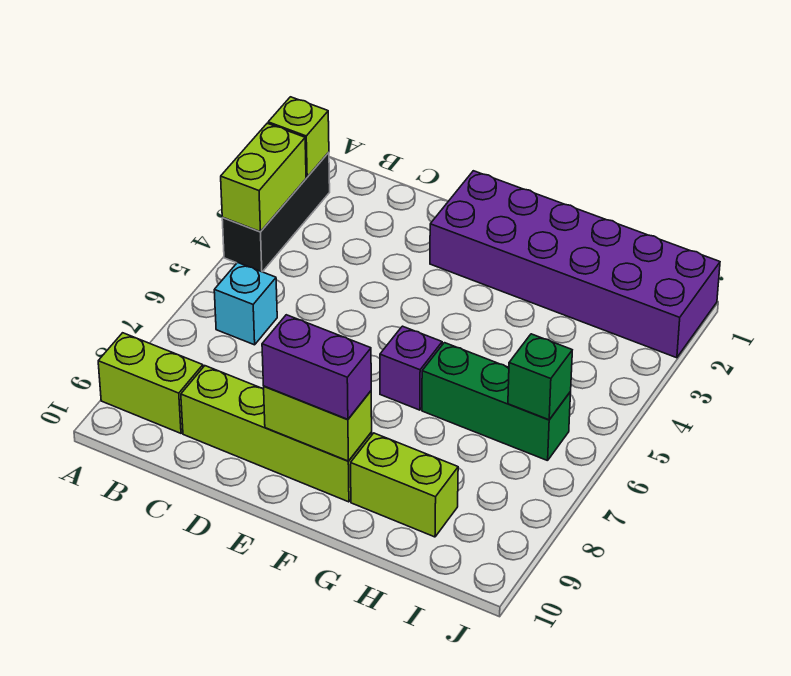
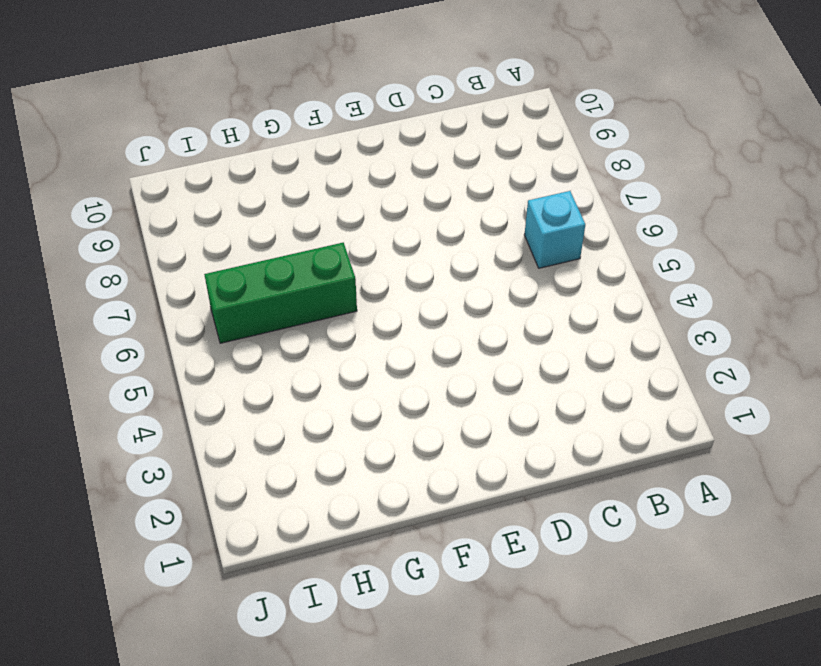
none -> black 1x3 brick [222,152,330,272]
none -> lime 1x2 brick [98,333,203,433]
none -> lime 1x4 brick [181,366,372,502]

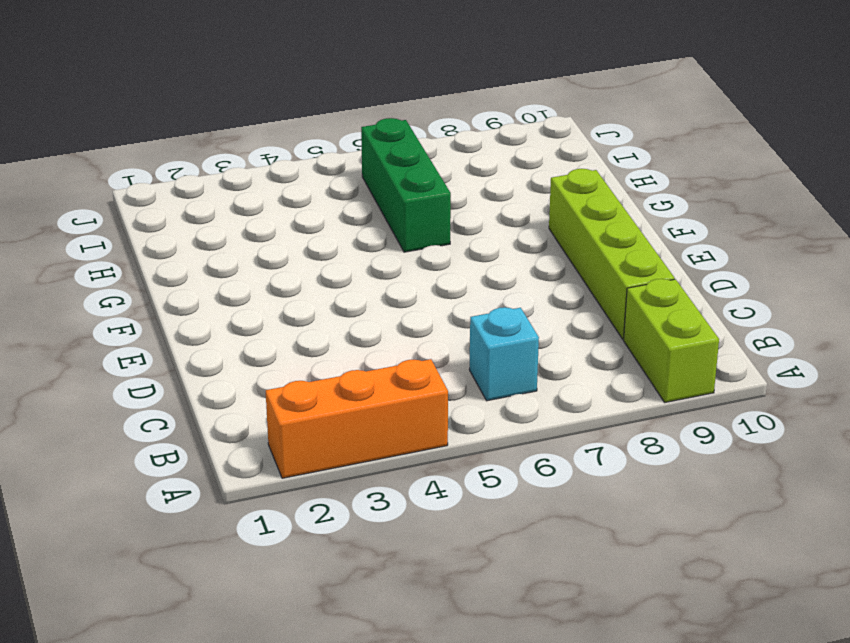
orange 1x3 brick [266,359,448,478] -> black 1x3 brick [222,152,330,272]
none -> purple 2x6 brick [430,171,720,358]
none -> purple 1x1 brick [380,326,442,410]
none -> lime 1x2 brick [351,433,458,537]

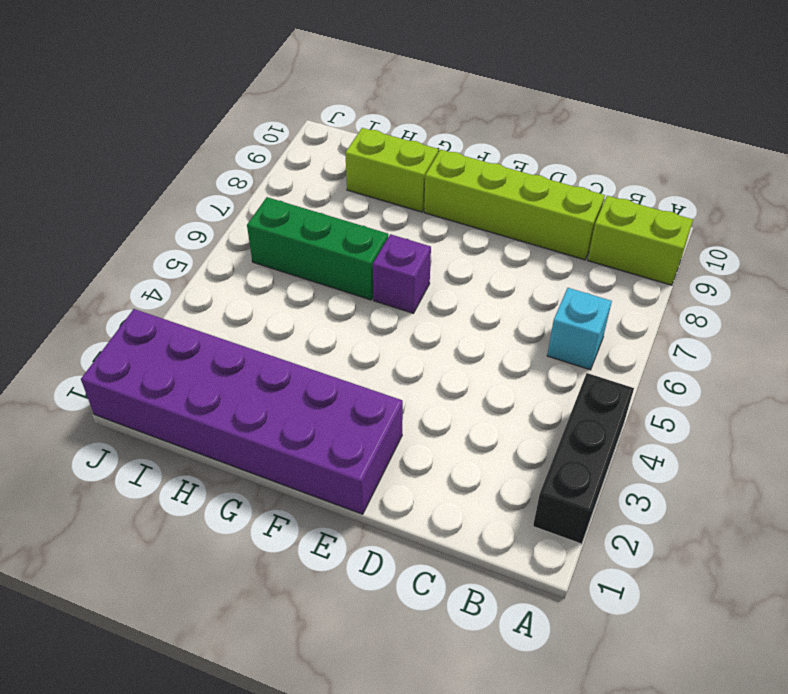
none -> lime 1x1 brick [268,97,329,177]
none -> lime 1x2 brick [221,123,306,232]
none -> lime 1x2 brick [264,386,372,461]

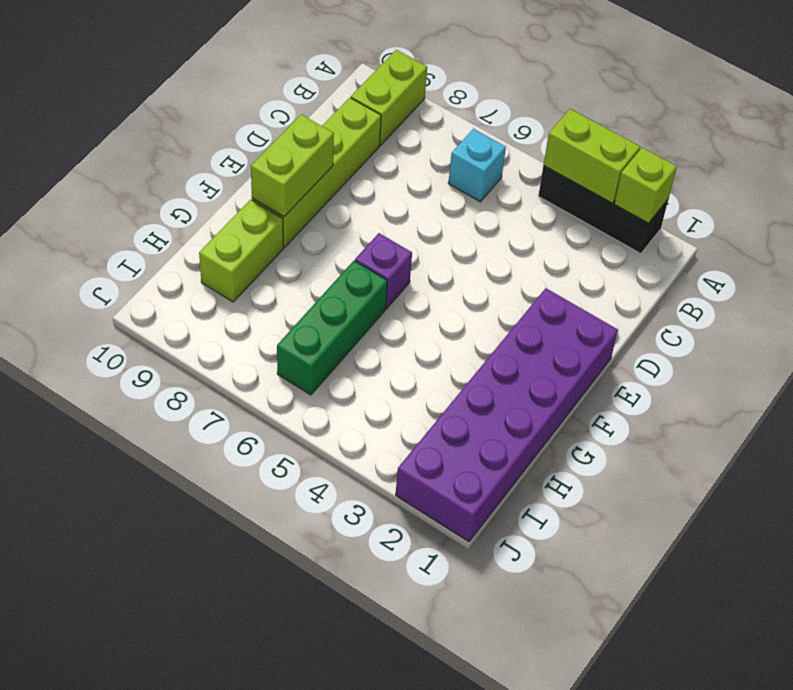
none -> green 1x1 brick [508,334,572,420]
none -> purple 1x2 brick [262,315,371,419]

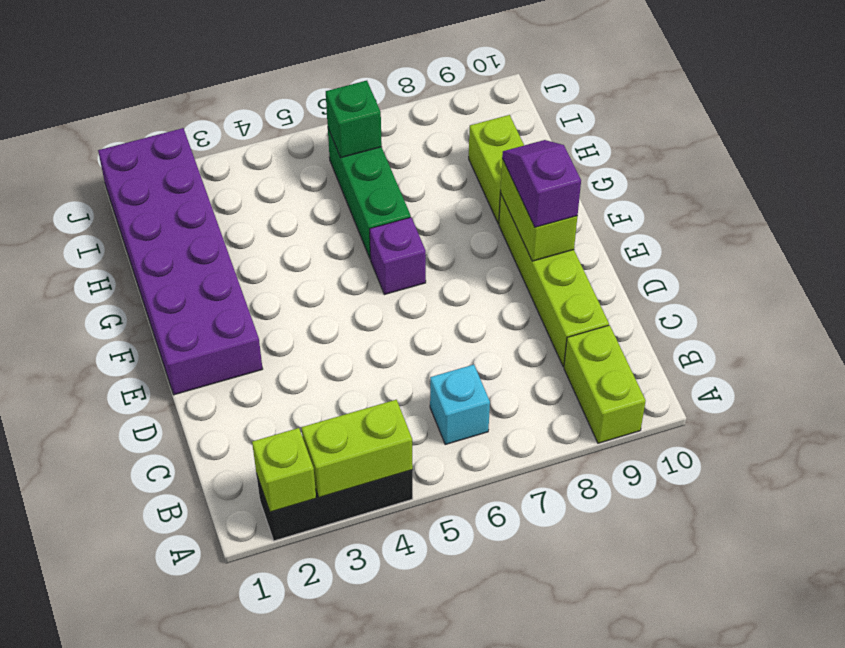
purple 1x2 slope [502,140,581,227] -> purple 1x2 brick [262,315,371,419]

